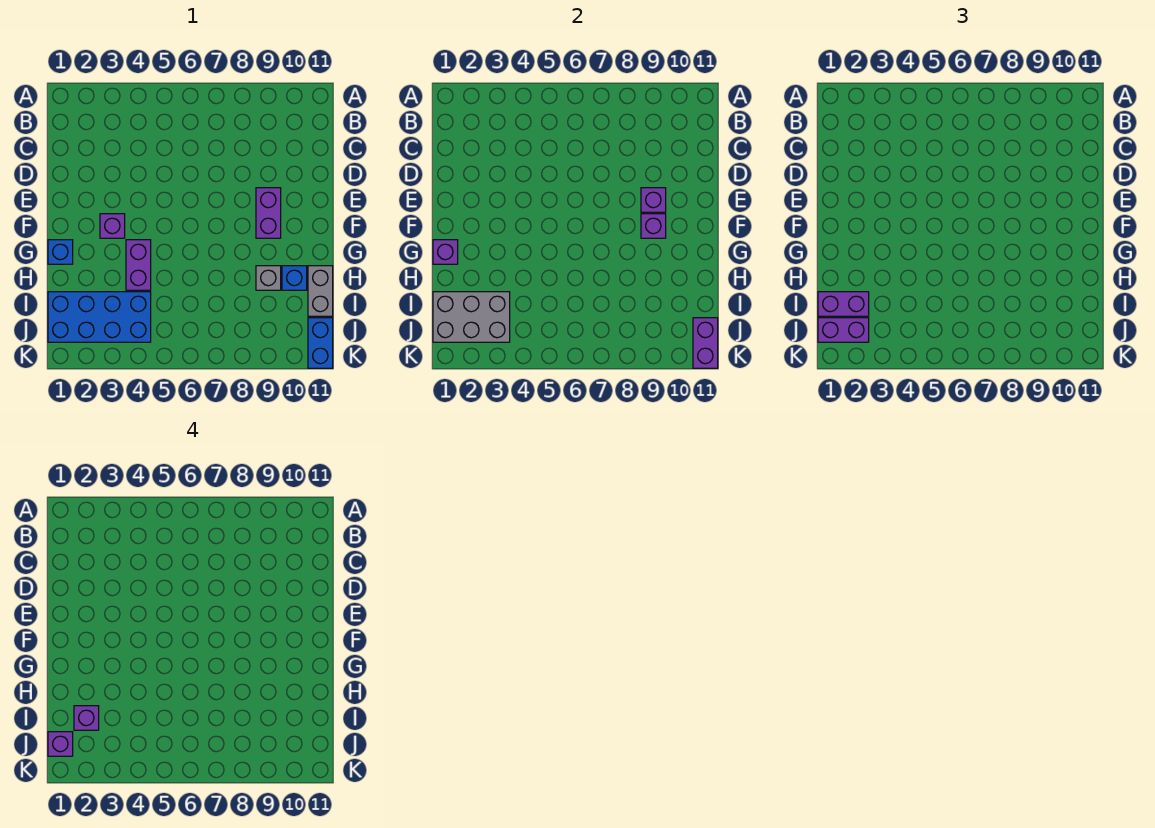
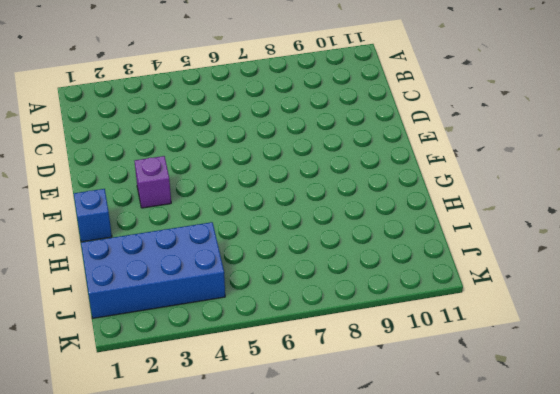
none -> purple 1x2 brick [256,188,281,238]
none -> purple 1x2 brick [126,240,151,290]
none -> grey 1x1 brick [256,266,281,290]

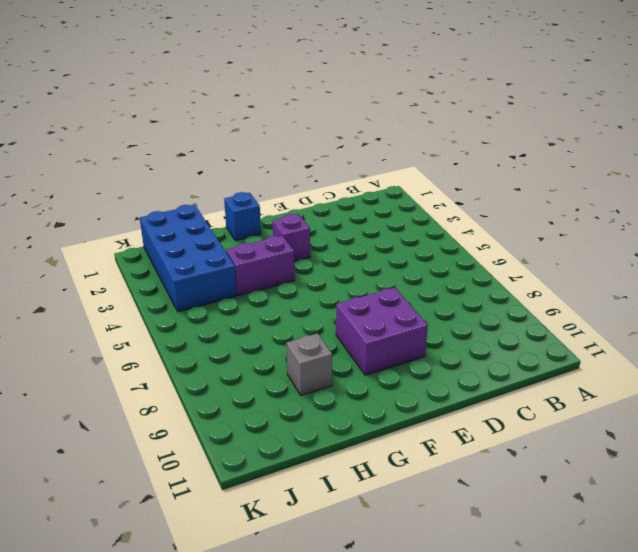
purple 2x2 brick [336,288,428,375] -> purple 1x2 brick [256,188,281,238]
none -> blue 1x1 brick [282,266,307,290]
none -> grey 1x2 brick [308,266,333,316]
none -> blue 1x2 brick [308,318,333,368]

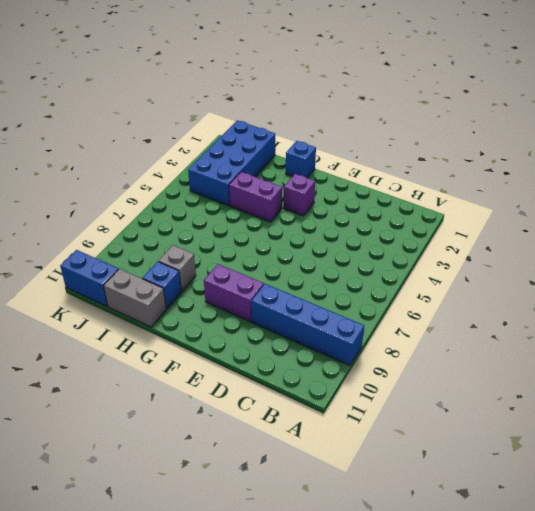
blue 1x4 brick [251,284,364,366] -> none
none -> purple 1x1 brick [641,188,666,212]
none -> purple 1x1 brick [641,214,666,238]
none -> purple 1x1 brick [433,240,458,264]

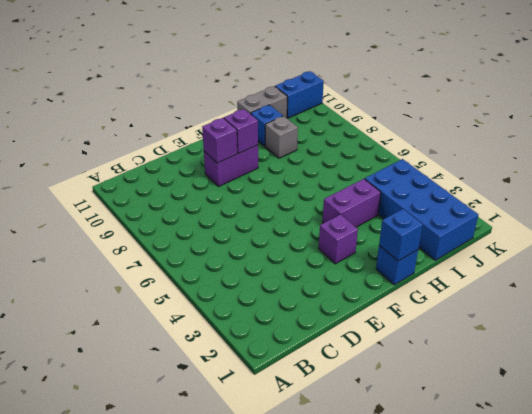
blue 1x1 brick [379,209,423,261] -> purple 1x1 brick [433,240,458,264]
none -> grey 2x3 brick [433,292,510,342]
none -> purple 1x2 brick [693,318,718,368]
none -> purple 1x2 brick [818,292,869,316]

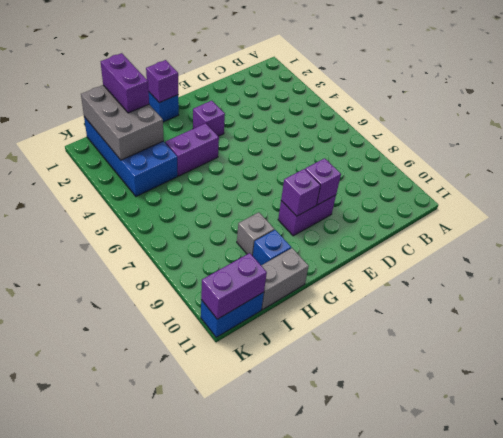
none -> purple 1x2 brick [818,318,869,342]
none -> purple 1x1 brick [74,706,99,730]
none -> purple 1x1 brick [48,732,73,756]

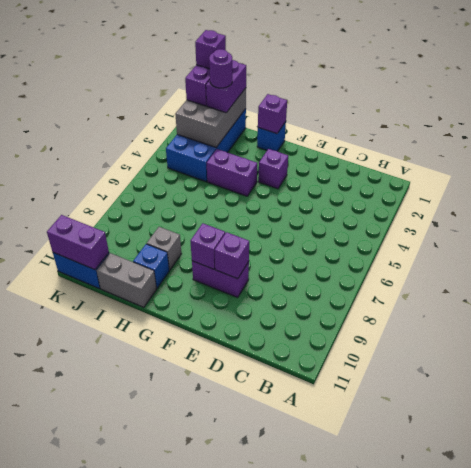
purple 1x1 round brick [209,49,232,88] -> purple 1x1 brick [74,706,99,730]

